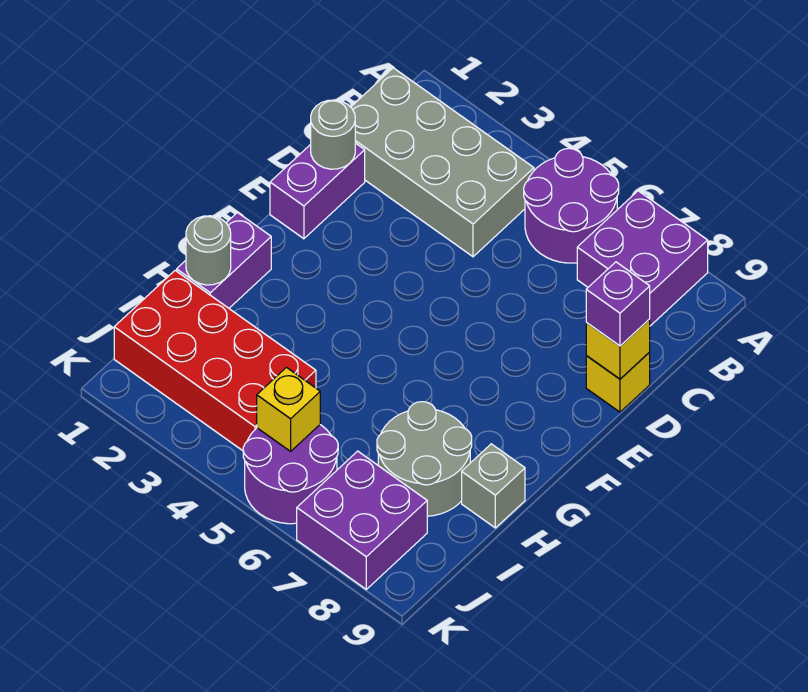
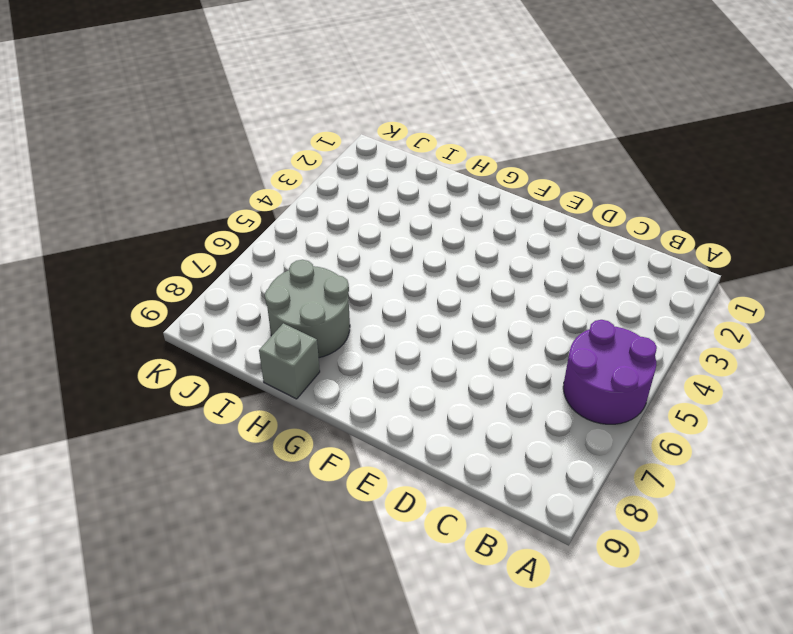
none -> purple 2x2 brick [577,191,708,326]
none -> grey 2x4 brick [351,68,534,257]
none -> purple 1x2 brick [270,143,365,239]

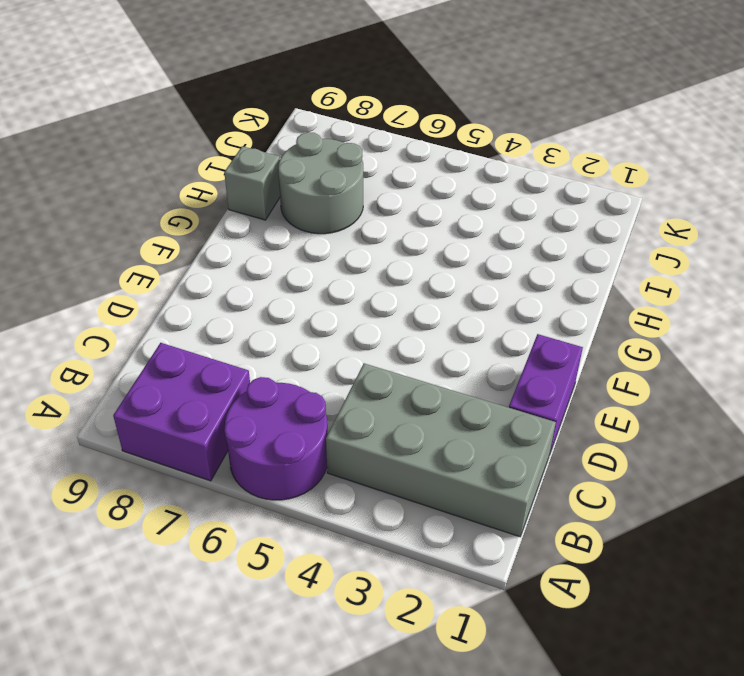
none -> yellow 1x1 brick [586,352,650,412]
none -> purple 1x2 brick [177,213,271,308]
none -> red 2x4 brick [114,271,316,451]

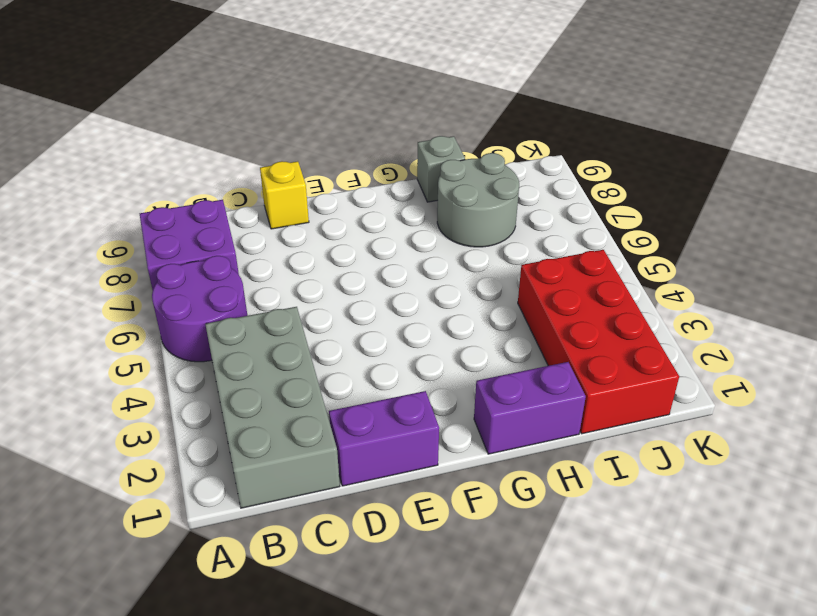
none -> purple 2x2 round brick [243,425,338,524]
none -> purple 2x2 brick [297,451,427,589]
none -> grey 1x1 round brick [311,100,355,169]

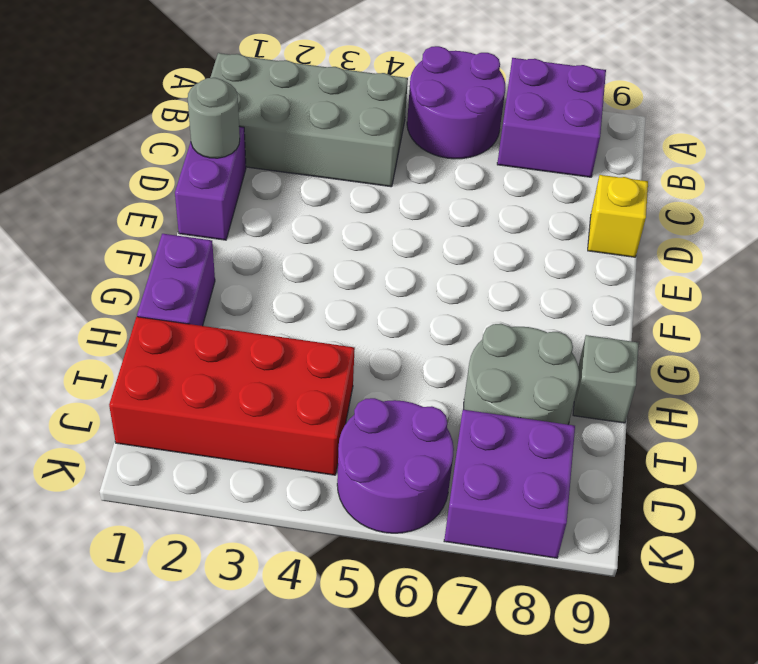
none -> yellow 1x1 brick [586,319,650,379]
none -> grey 1x1 round brick [186,216,231,285]
none -> yellow 1x1 brick [257,367,320,451]

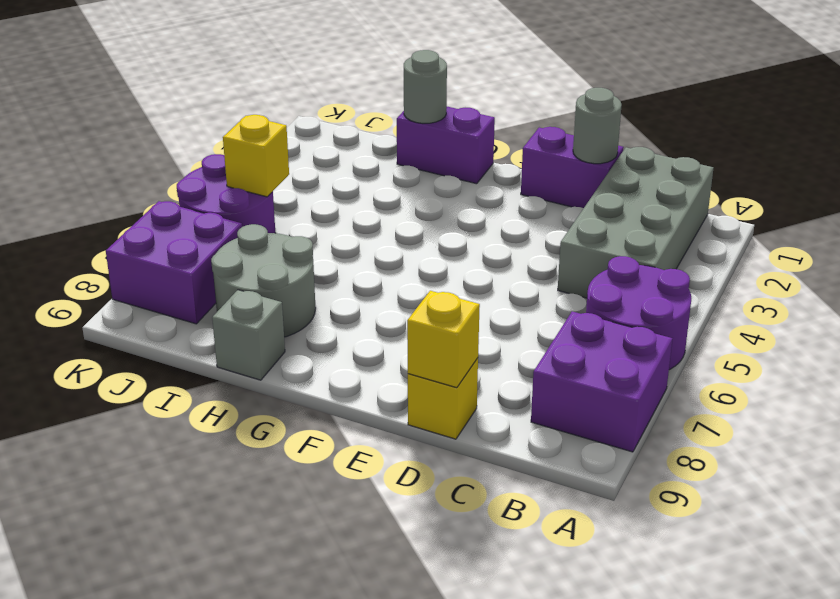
none -> red 2x4 brick [114,271,316,451]
none -> purple 1x1 brick [586,262,650,346]

